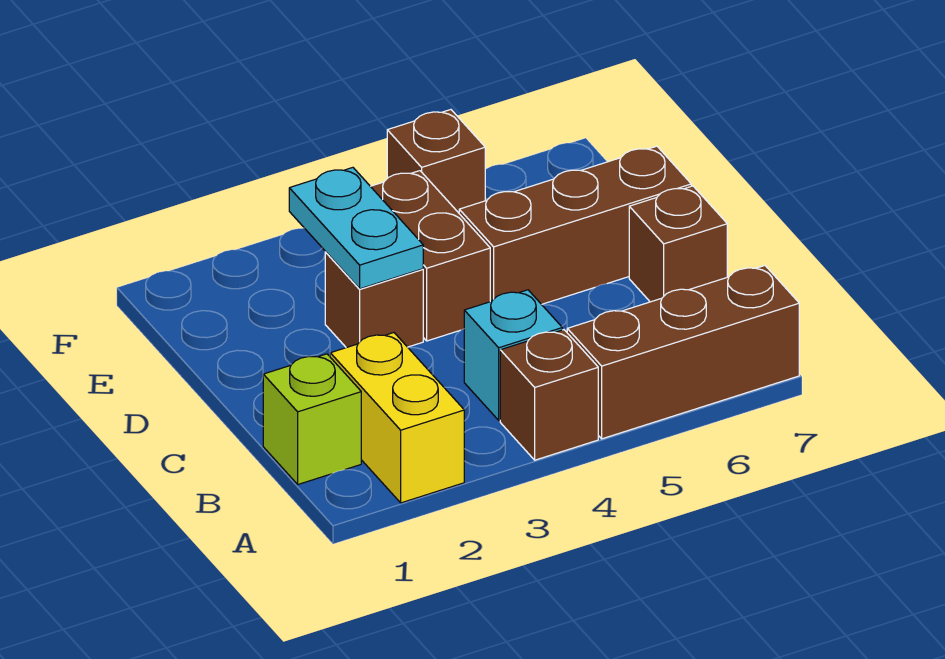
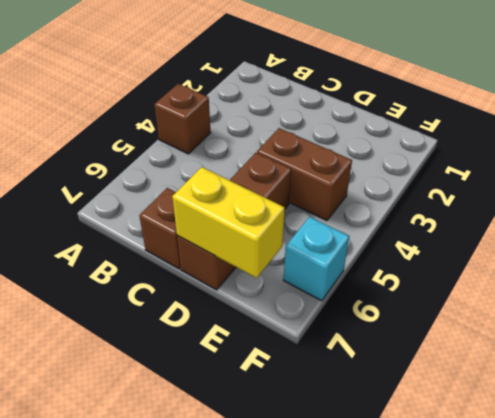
yellow 1x2 brick [172,167,285,278] -> yellow 1x2 brick moved to [330,333,464,503]
cyan 1x1 brick [283,217,349,301] -> cyan 1x1 brick moved to [464,290,562,420]
none -> brown 1x3 brick [567,266,799,439]
none -> lime 1x1 brick [263,354,361,484]

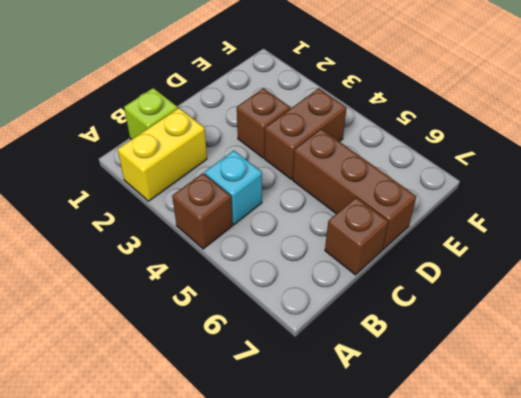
none -> brown 1x3 brick [567,266,799,439]
none -> brown 1x1 brick [387,110,485,213]

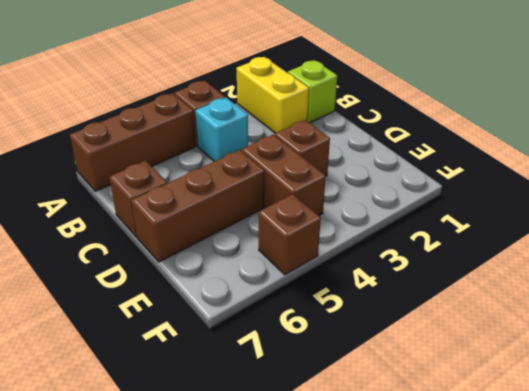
none -> cyan 1x2 plate [289,168,423,289]

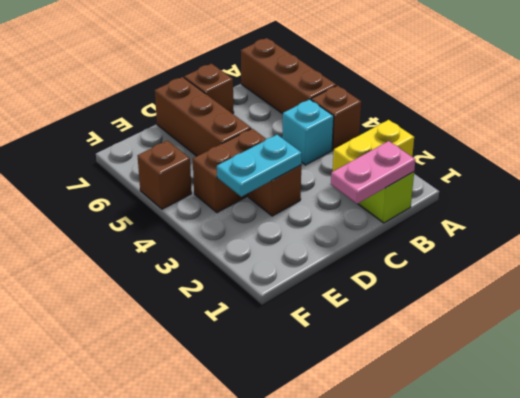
pink 1x2 plate [331,141,415,204] -> none

